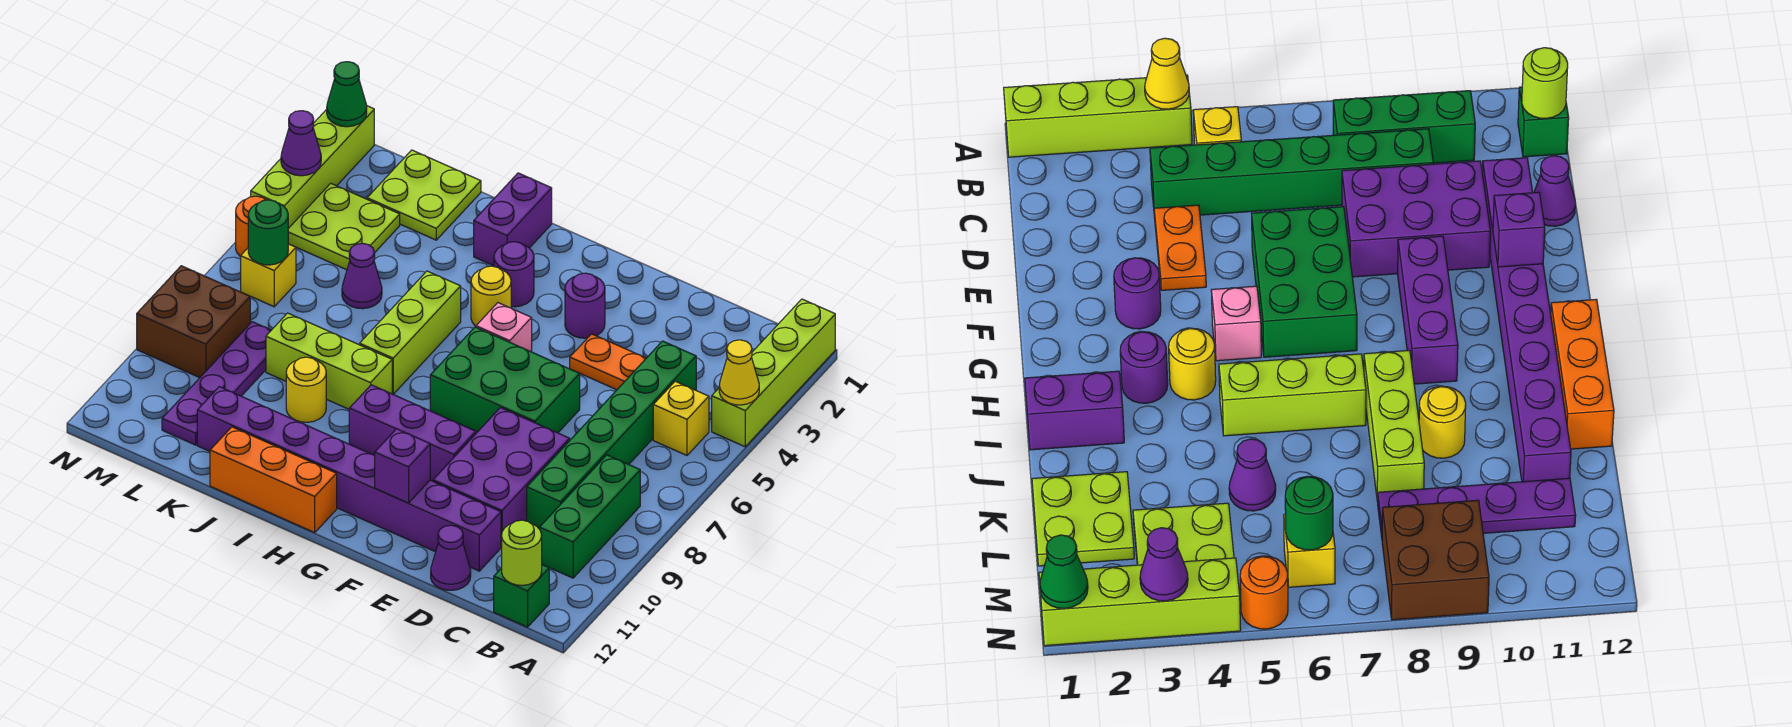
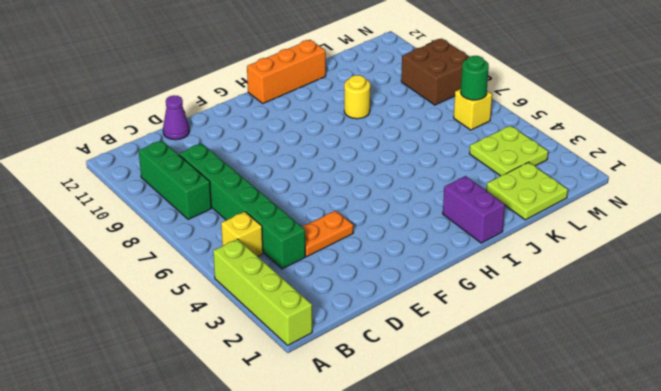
none -> green 1x1 brick [494,565,549,627]
none -> purple 2x3 brick [433,408,570,546]
none -> purple 1x8 brick [197,387,501,571]
none -> green 2x3 brick [430,327,580,433]

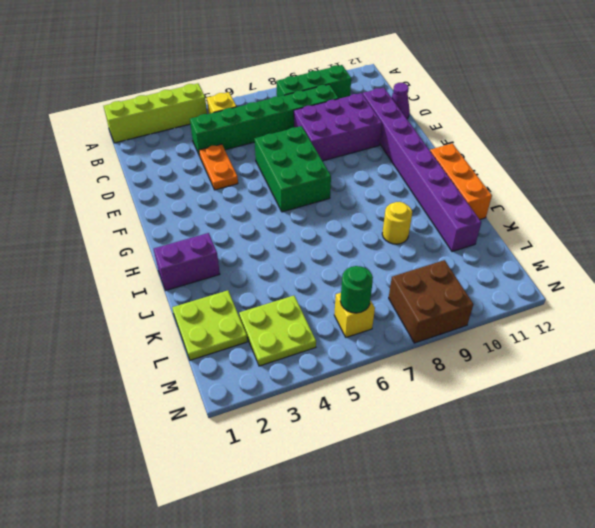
none -> green 1x1 brick [494,565,549,627]
none -> purple 1x1 round brick [565,273,605,338]
none -> purple 1x3 brick [349,385,476,481]
none -> pink 1x1 brick [476,303,532,352]

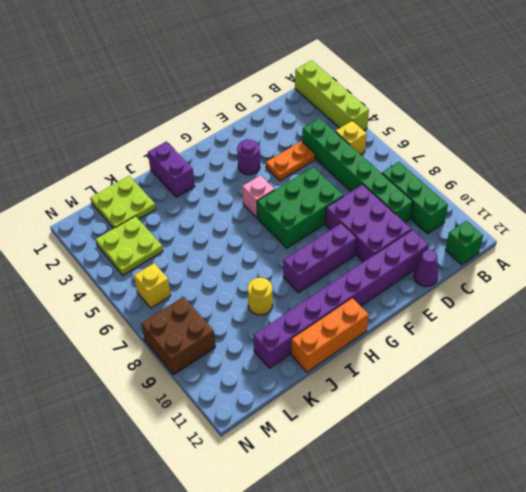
none -> purple 1x1 round brick [494,242,534,307]
none -> yellow 1x1 round brick [471,266,511,326]
none -> lime 1x3 brick [360,271,461,394]
none -> lime 1x3 brick [266,313,392,409]

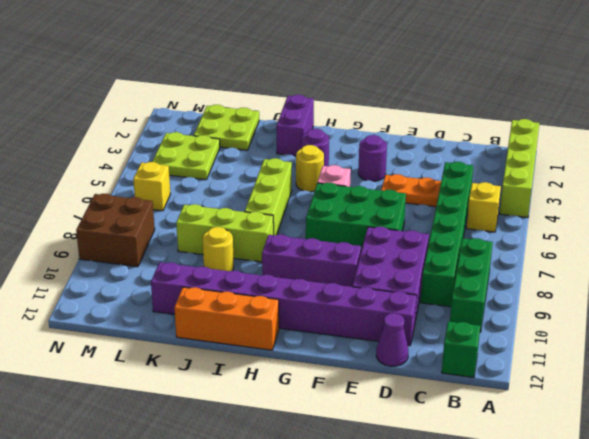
none -> purple 1x1 cone [342,243,382,309]
none -> purple 1x4 plate [162,322,271,445]
none -> lime 1x4 brick [251,106,374,228]
none -> orange 1x1 round brick [236,196,266,257]

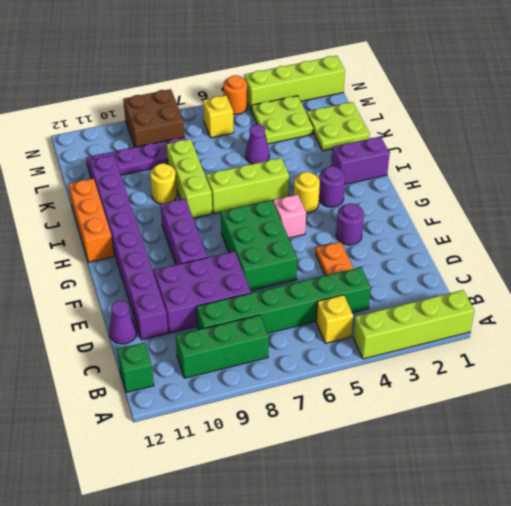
none -> yellow 1x1 cone [719,340,759,405]
none -> lime 1x1 round brick [502,520,542,585]
none -> purple 1x1 brick [375,429,430,503]
none -> green 1x1 round brick [248,200,288,265]

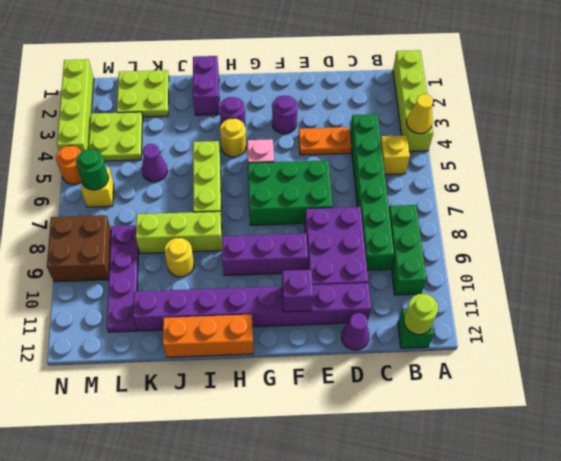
none -> green 1x1 cone [327,62,367,127]
none -> purple 1x1 cone [281,111,321,176]

